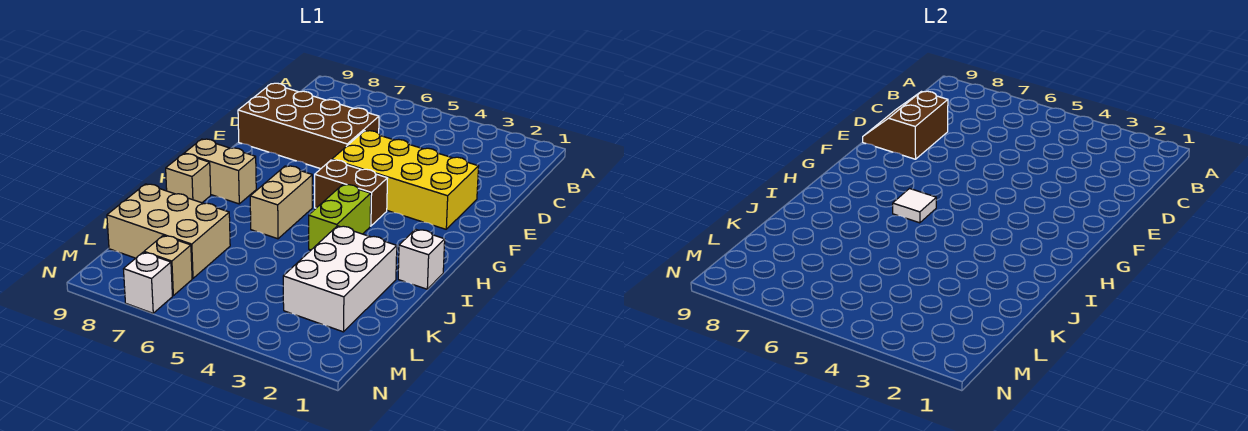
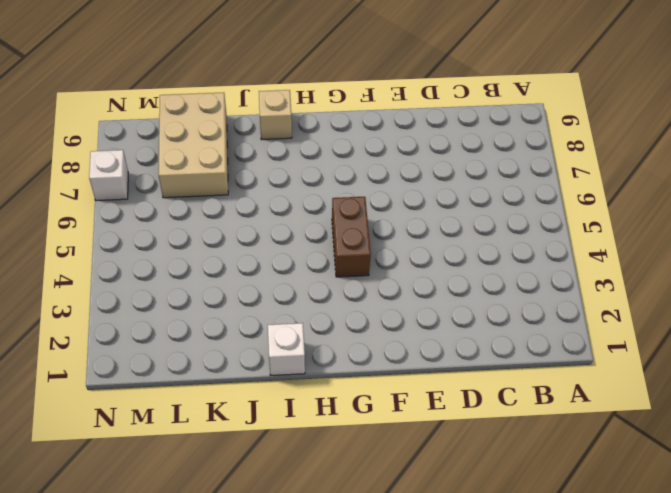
none -> brown 2x4 brick [238,83,379,169]
none -> yellow 2x4 brick [332,131,479,229]
none -> lime 1x2 brick [309,185,371,250]

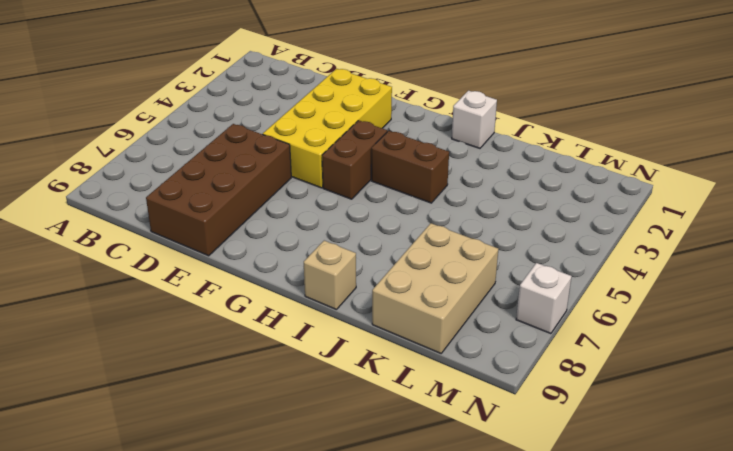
brown 1x2 brick [371,131,449,203] -> lime 1x2 brick [309,185,371,250]
none -> tan 1x2 brick [250,166,312,239]
none -> tan 1x2 brick [184,139,256,204]
none -> white 2x3 brick [283,226,397,332]

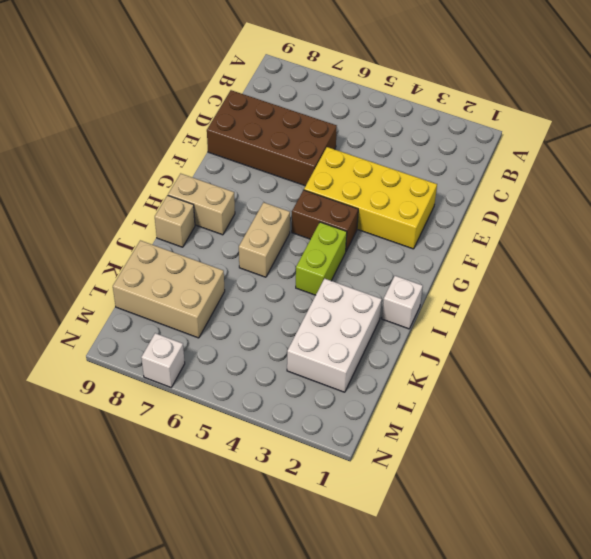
none -> tan 1x1 brick [144,235,192,296]
none -> brown 2x2 slope [863,91,948,159]
none -> white 1x1 tile [893,189,936,223]

